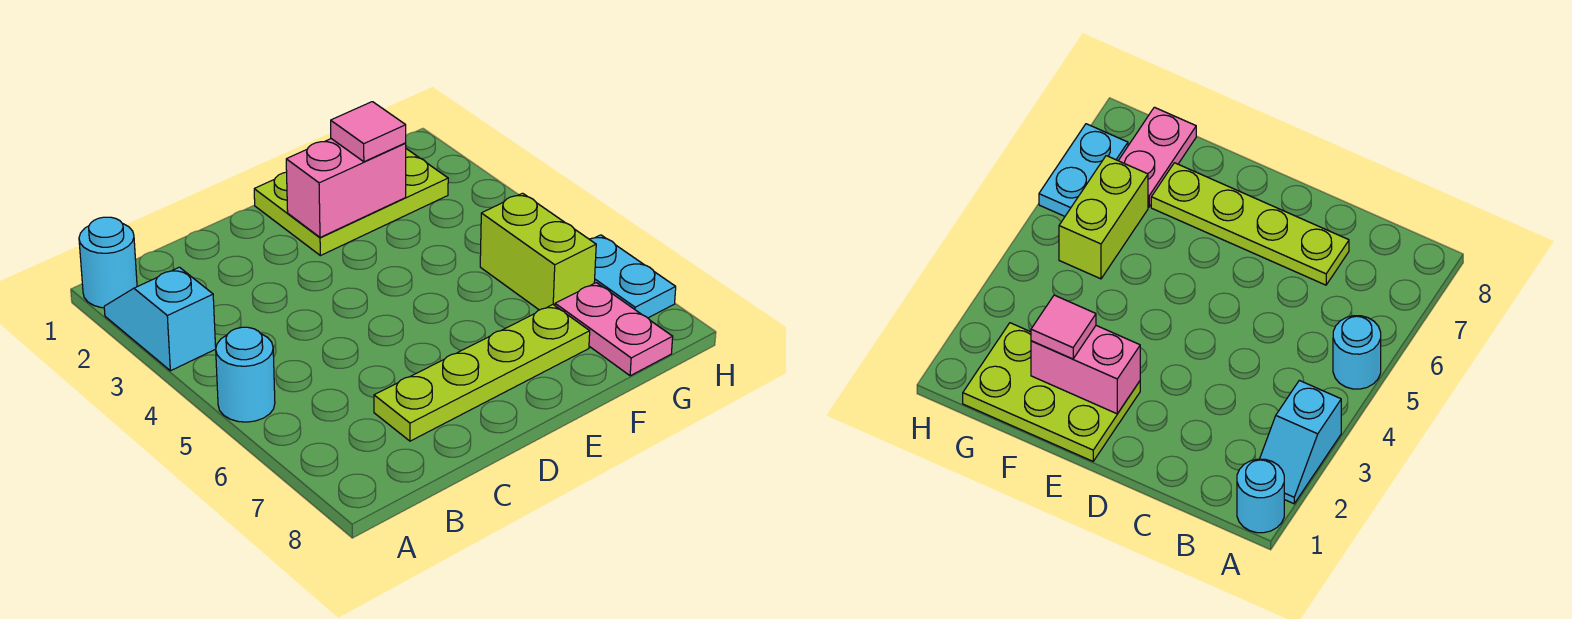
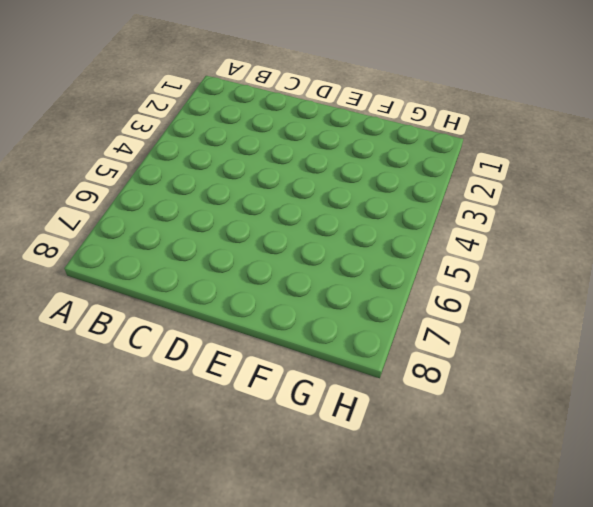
none -> cyan 1x1 round brick [79,217,137,308]
none -> cyan 1x2 slope [104,267,216,371]

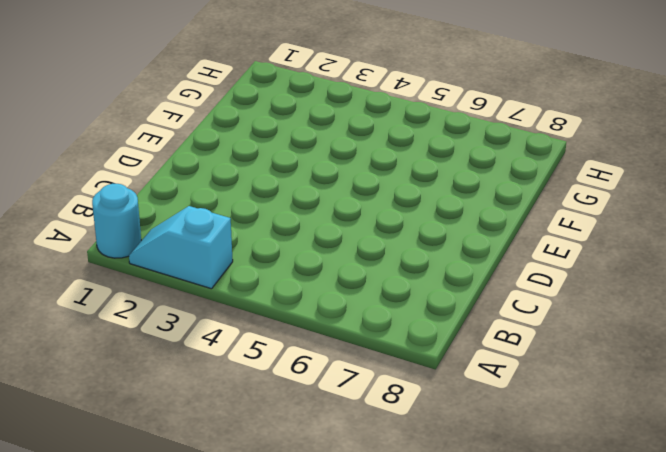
none -> cyan 1x1 round brick [216,327,275,422]
none -> lime 1x4 plate [374,305,590,441]

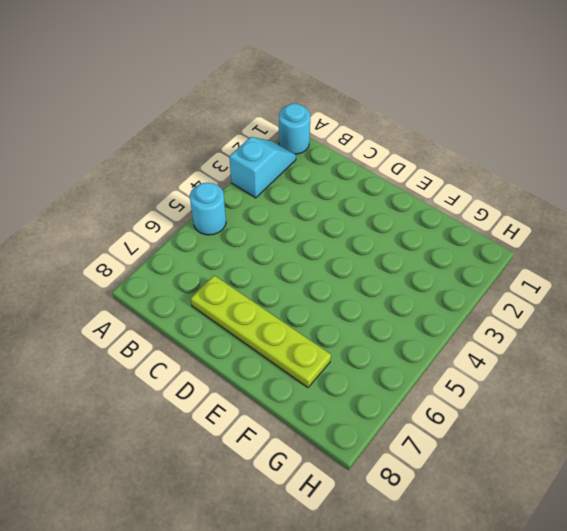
none -> lime 2x3 plate [254,149,448,256]
none -> lime 1x2 brick [480,193,596,310]

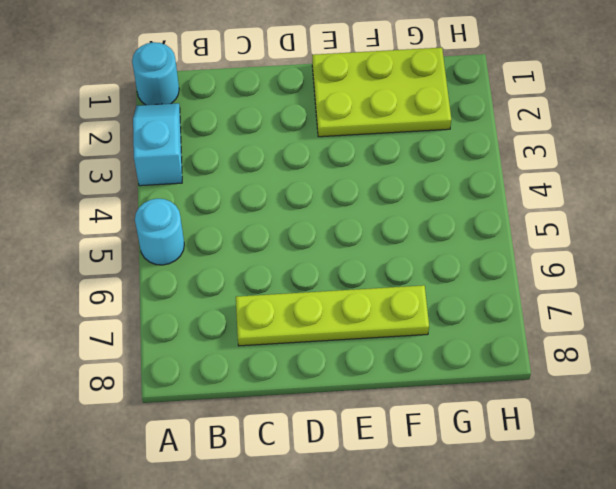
none -> lime 1x2 brick [480,193,596,310]
none -> pink 1x2 plate [555,283,673,376]

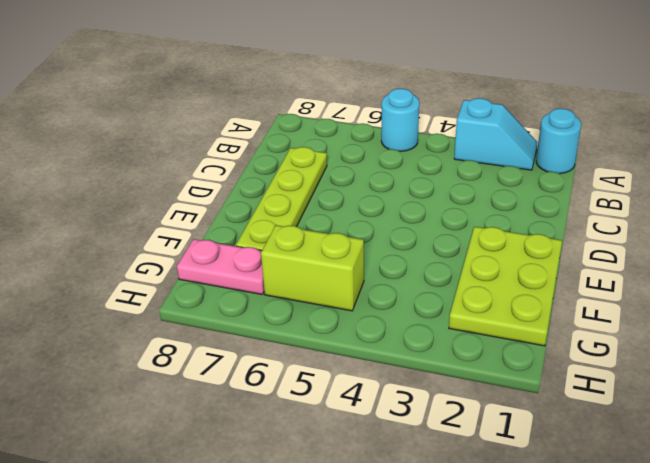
none -> cyan 1x2 plate [589,235,676,318]
none -> pink 1x2 brick [286,139,406,237]

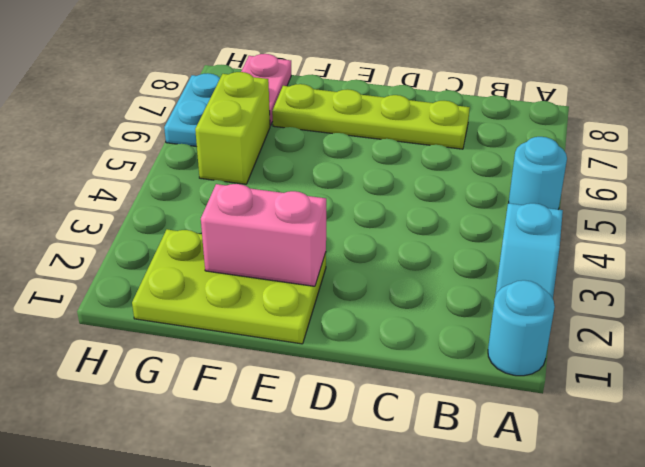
none -> pink 1x1 tile [331,102,406,162]

